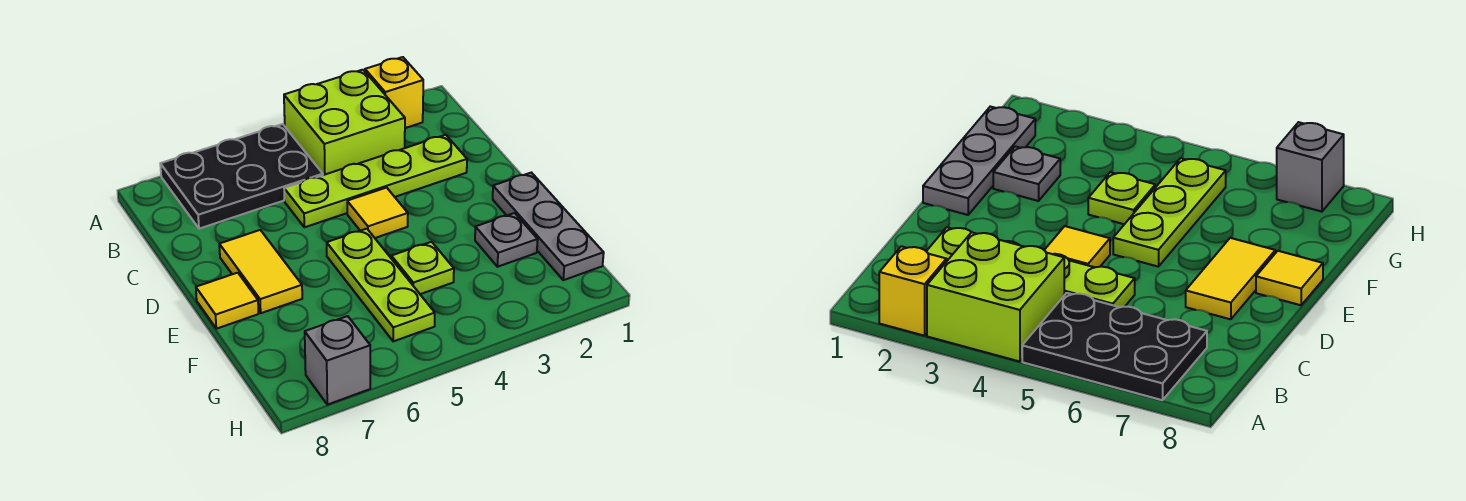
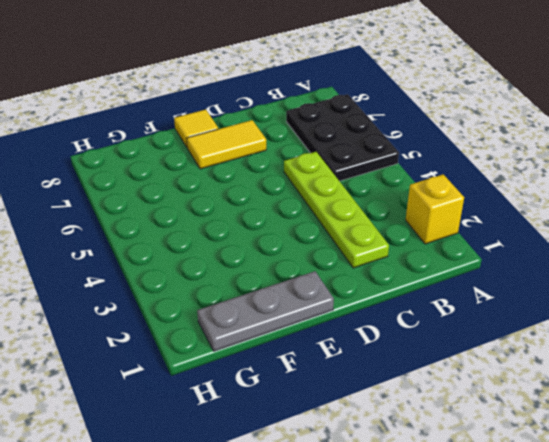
none -> lime 2x2 brick [284,70,405,175]
none -> yellow 1x1 tile [347,188,408,238]
none -> lime 1x3 plate [327,229,435,341]

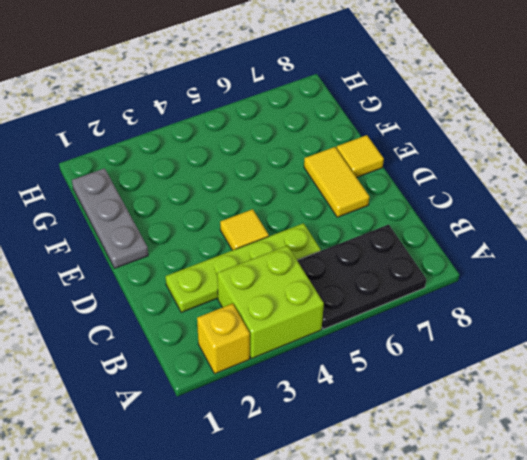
none -> lime 1x3 plate [327,229,435,341]
none -> grey 1x1 plate [475,213,538,267]
none -> lime 1x1 plate [391,242,454,294]

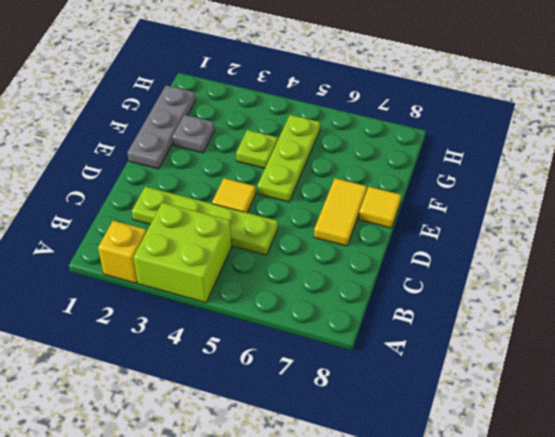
none -> black 2x3 plate [160,124,323,229]
none -> grey 1x1 brick [305,316,370,405]

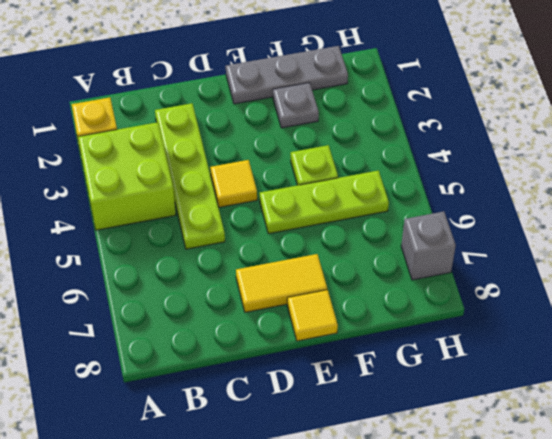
none -> black 2x3 plate [160,124,323,229]

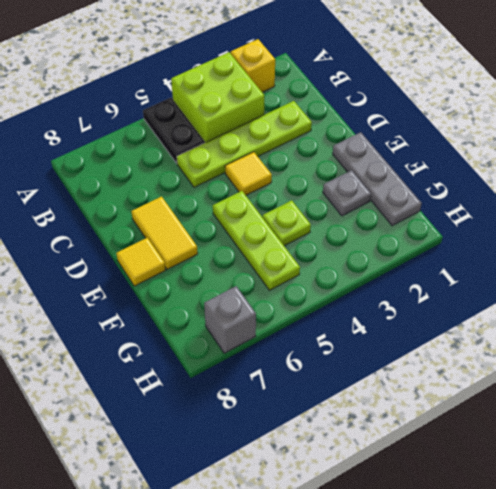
black 1x2 plate [143,98,205,163] -> black 2x3 plate [160,124,323,229]

